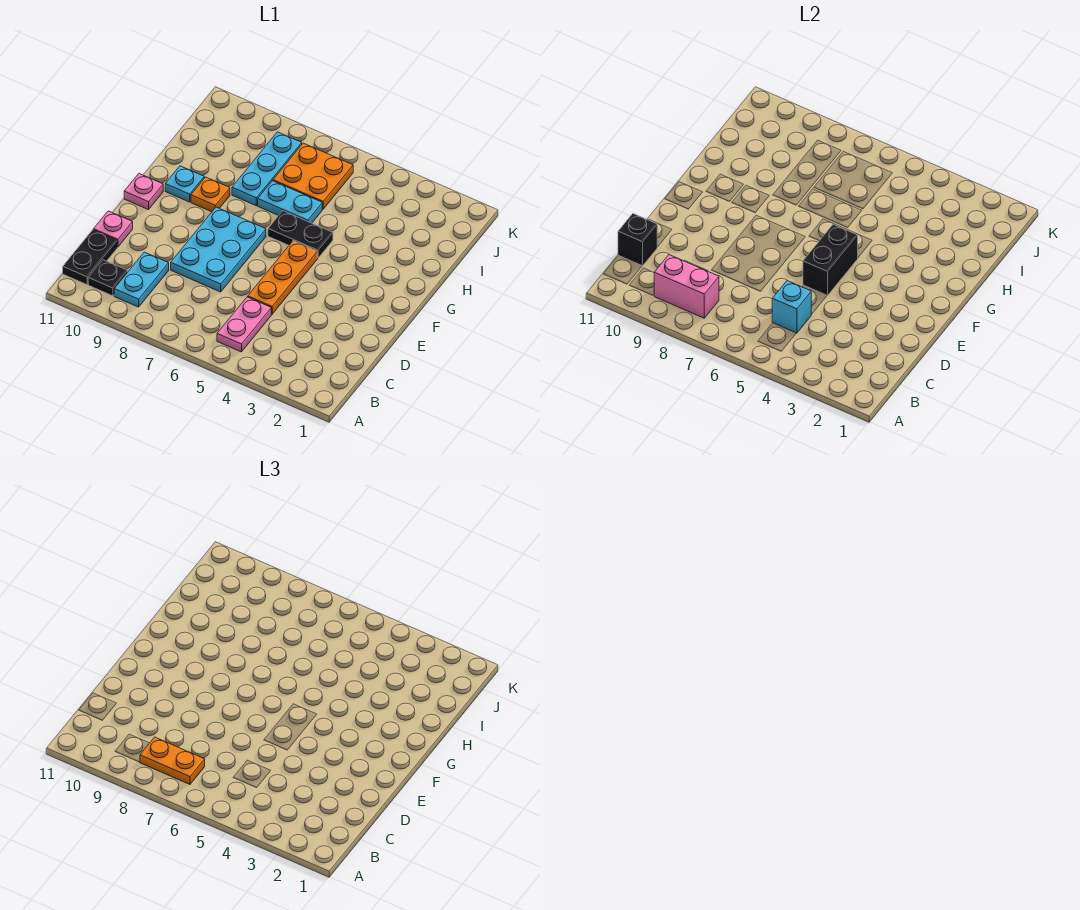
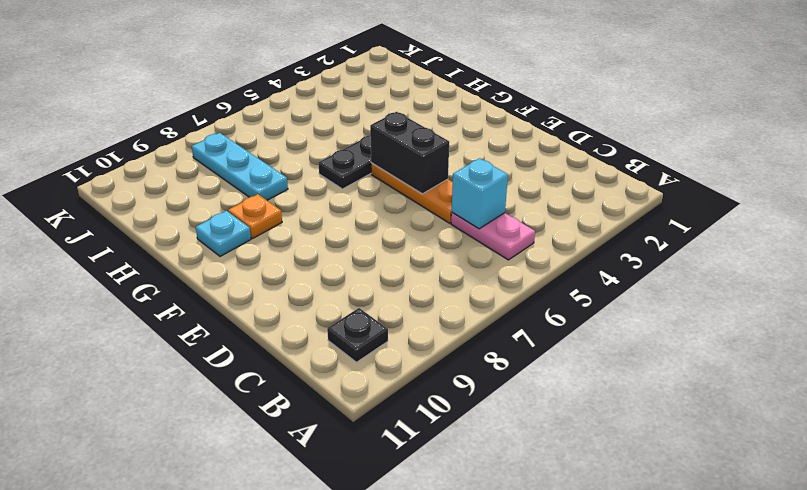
none -> cyan 1x2 plate [114,252,169,307]
none -> black 1x2 plate [63,230,117,285]
none -> cyan 2x3 plate [171,207,266,292]

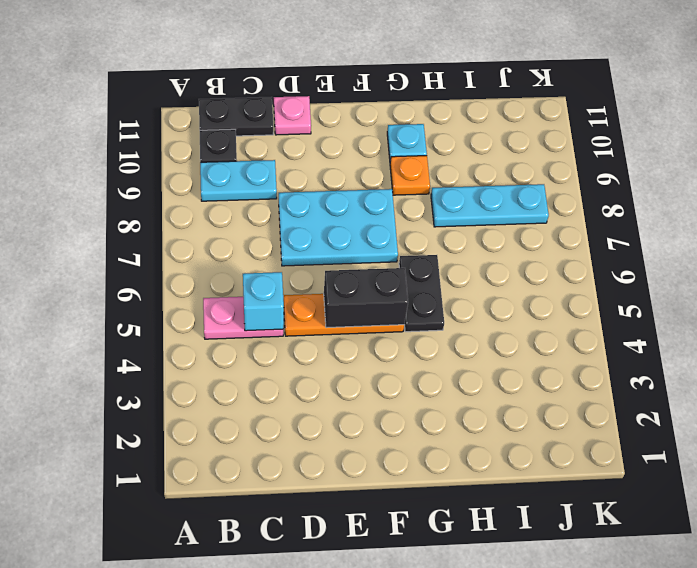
none -> pink 1x1 plate [124,174,163,210]
none -> cyan 1x2 plate [258,181,322,223]
none -> orange 2x2 plate [273,143,353,209]

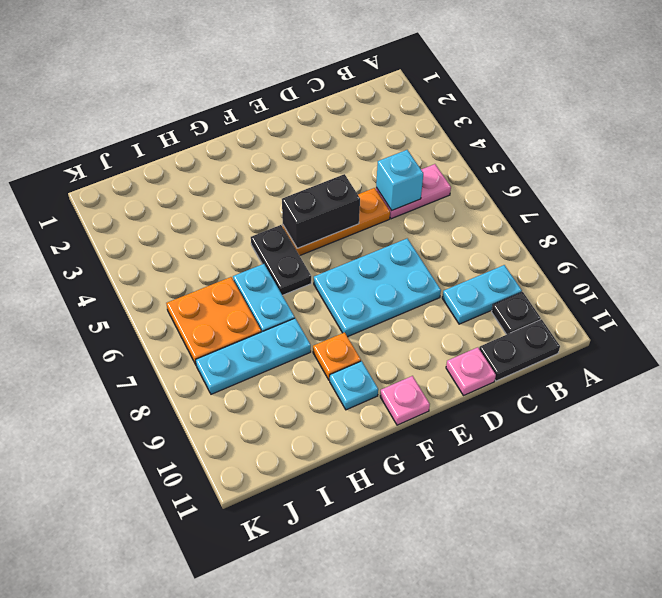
none -> pink 1x2 brick [654,255,719,318]
none -> black 1x1 brick [618,214,657,266]
none -> orange 1x2 plate [140,737,205,784]

